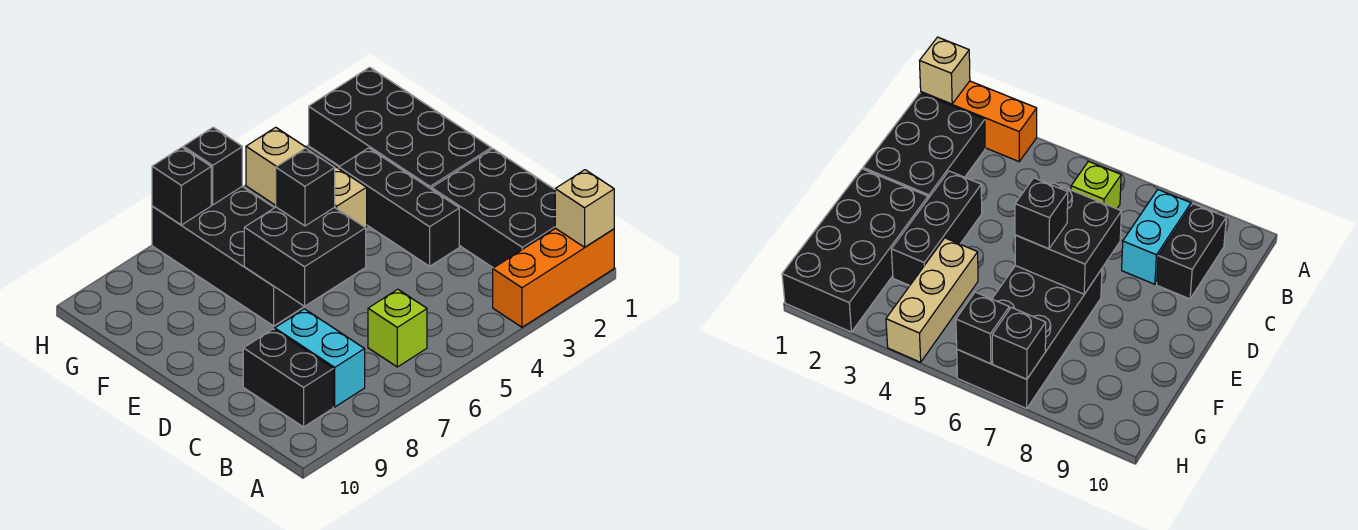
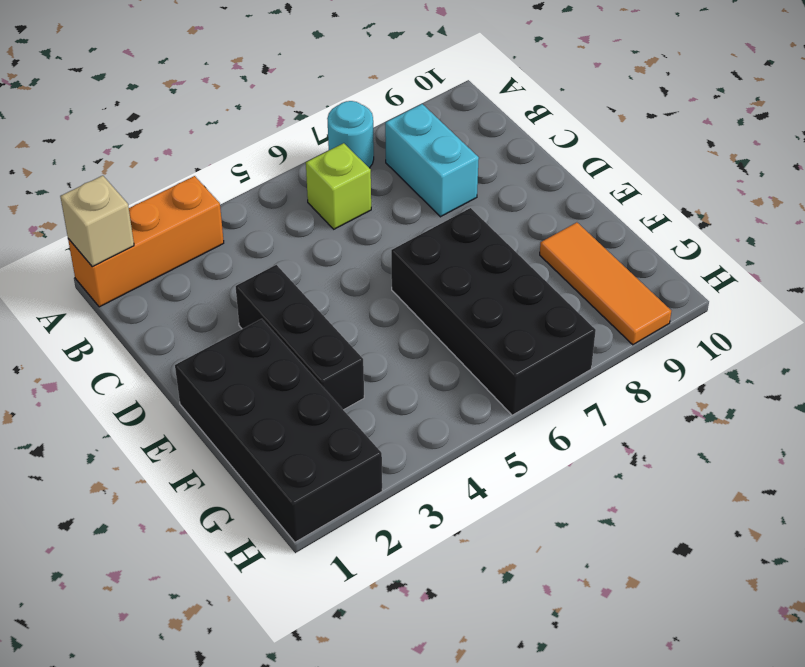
cyan 1x1 round brick [327,101,374,168] -> none
orange 1x3 tile [540,222,671,345] -> none
none -> black 2x3 brick [432,149,555,268]
none -> black 1x2 brick [243,329,333,427]
none -> tan 1x3 brick [246,127,367,228]

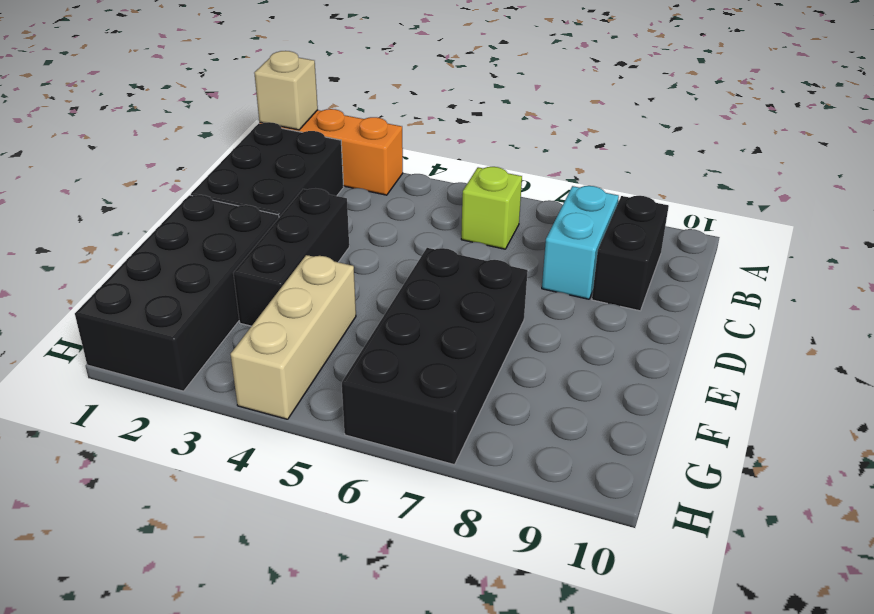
none -> black 2x2 brick [244,207,366,306]
none -> black 1x1 brick [183,127,242,205]
none -> black 1x1 brick [152,147,211,225]

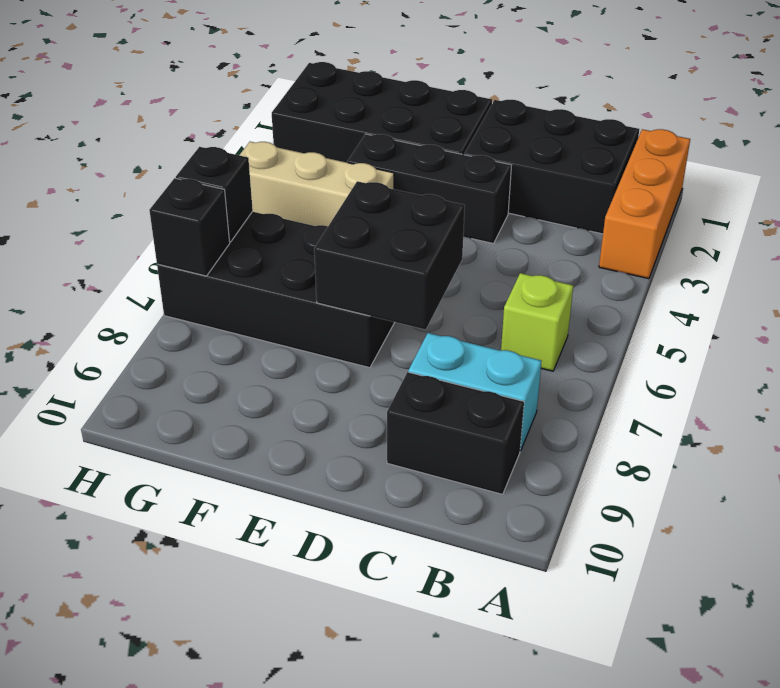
none -> tan 1x1 brick [555,170,614,247]
none -> black 1x1 brick [276,148,335,226]

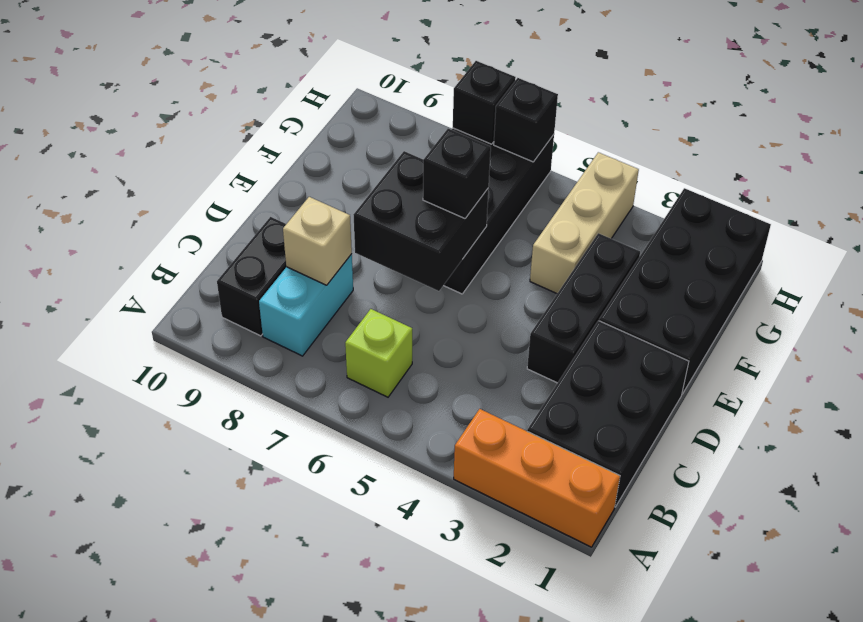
tan 1x1 brick [283,197,352,285] -> tan 1x1 brick moved to [555,170,614,247]

